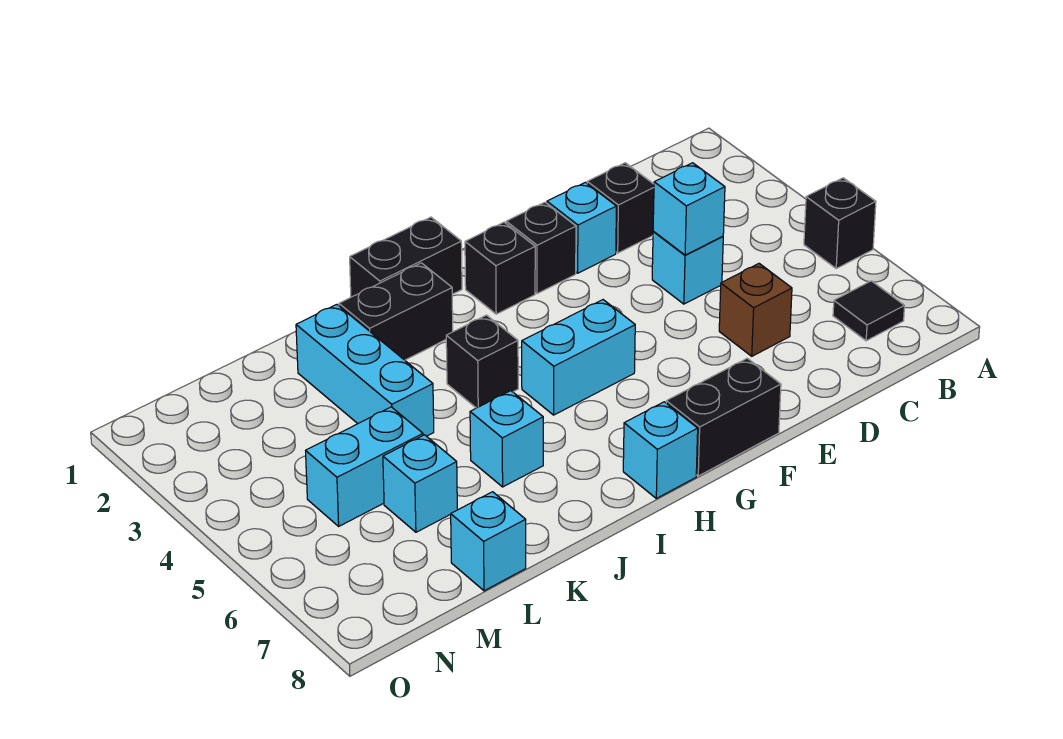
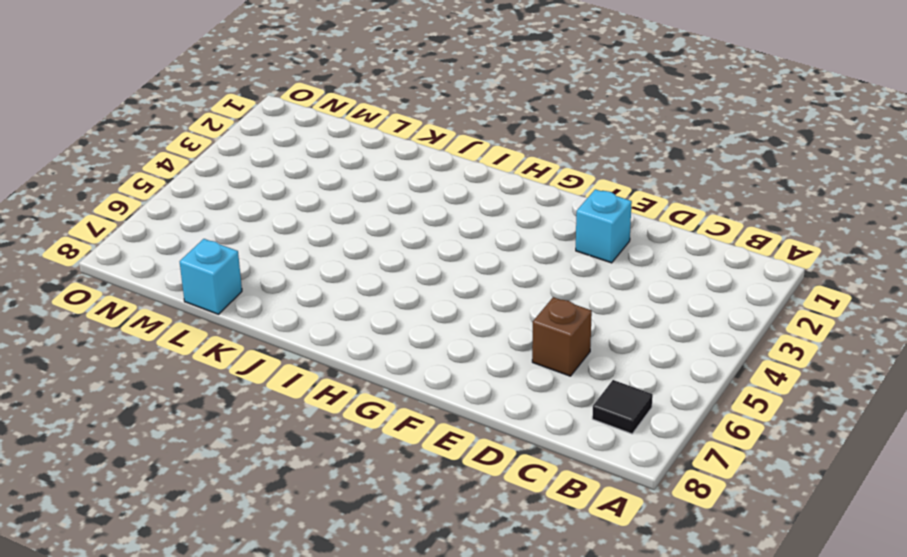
none -> black 1x1 brick [804,178,876,268]
none -> black 1x1 brick [587,163,654,253]
none -> cyan 1x1 brick [652,231,723,304]

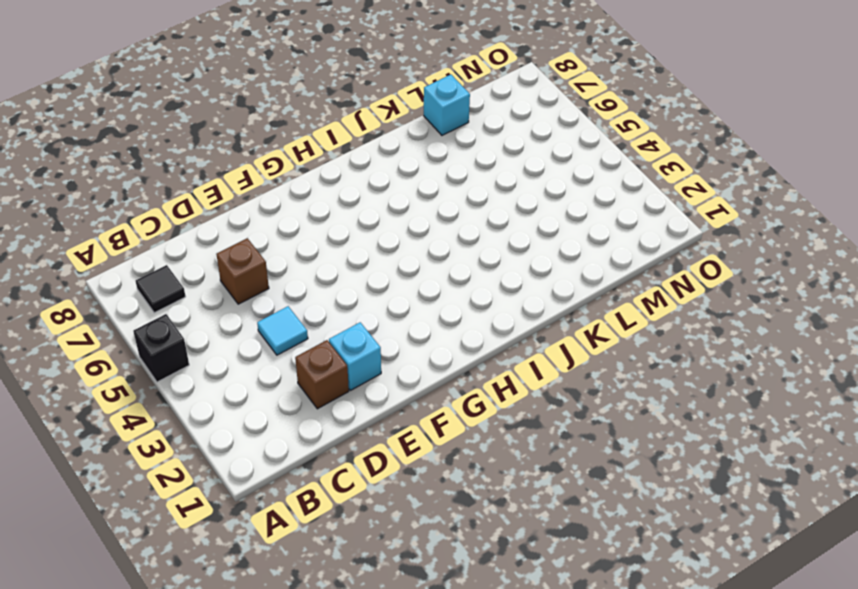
brown 1x1 brick [295,340,349,409] -> black 1x1 brick [587,163,654,253]
cyan 1x1 tile [257,306,308,355] -> cyan 1x1 brick [652,231,723,304]
none -> black 1x1 brick [506,202,576,294]
none -> black 1x2 brick [666,358,781,476]
none -> black 1x1 brick [465,222,535,314]

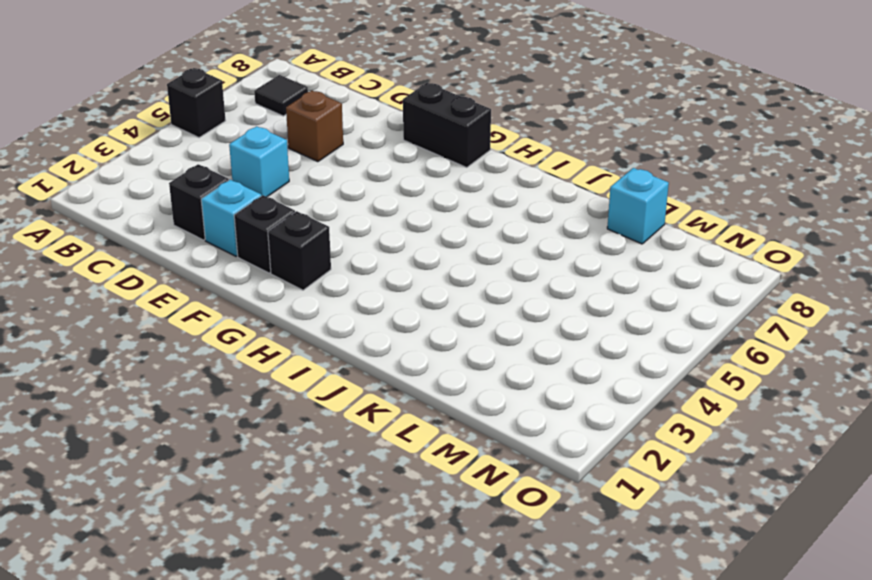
none -> cyan 1x2 brick [522,300,635,415]
none -> black 1x2 brick [350,217,462,297]
none -> cyan 1x1 brick [623,402,698,498]

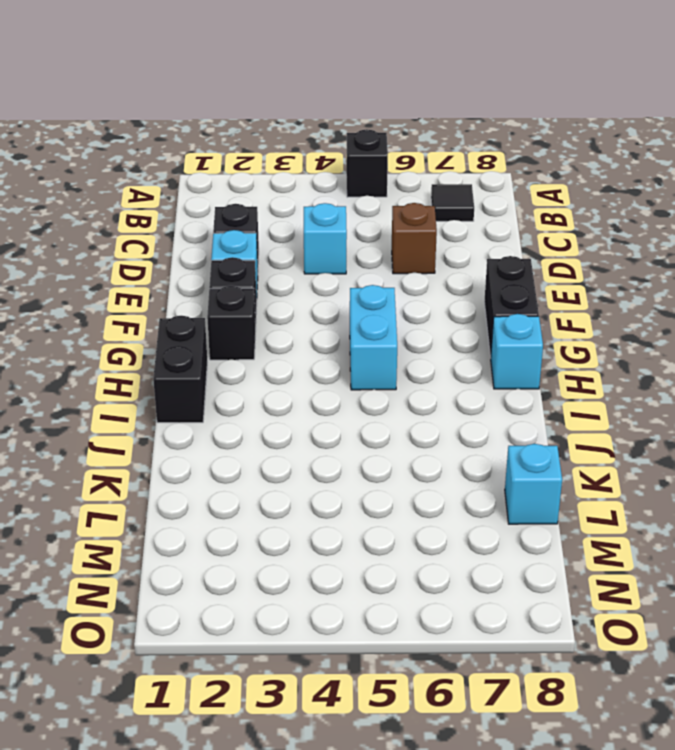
none -> black 1x2 brick [339,263,453,360]
none -> black 1x1 brick [446,315,518,408]
none -> cyan 1x1 brick [470,391,543,487]

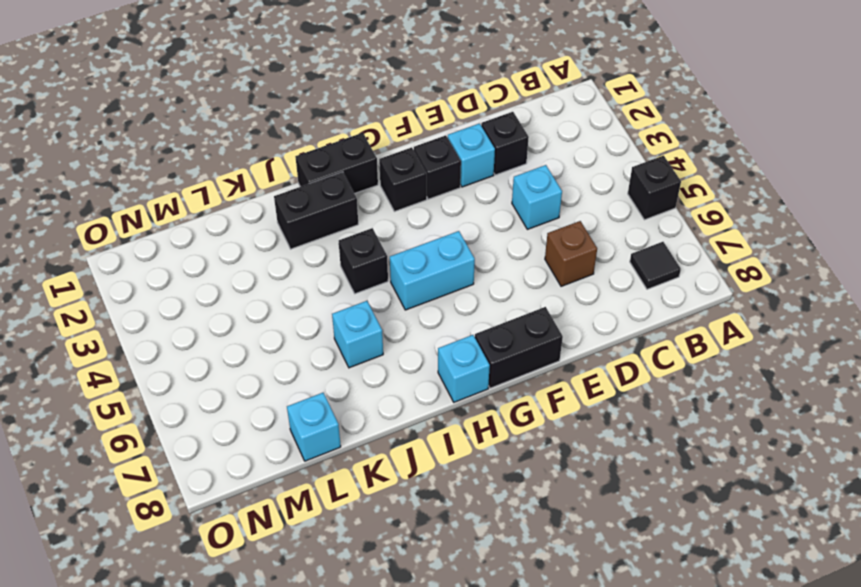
none -> cyan 1x3 brick [296,305,434,436]
none -> cyan 1x2 brick [306,407,423,526]
none -> cyan 1x1 brick [383,435,457,532]

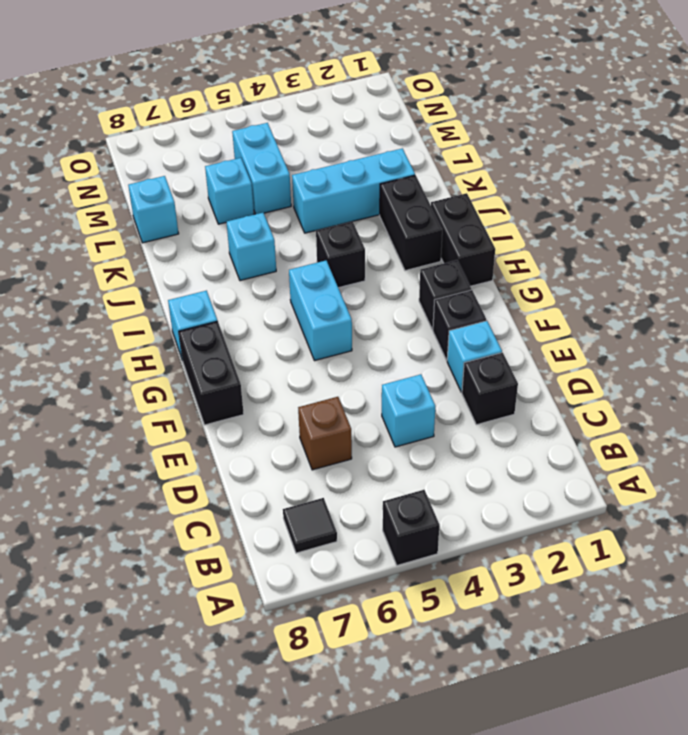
none -> cyan 1x1 brick [653,163,725,255]

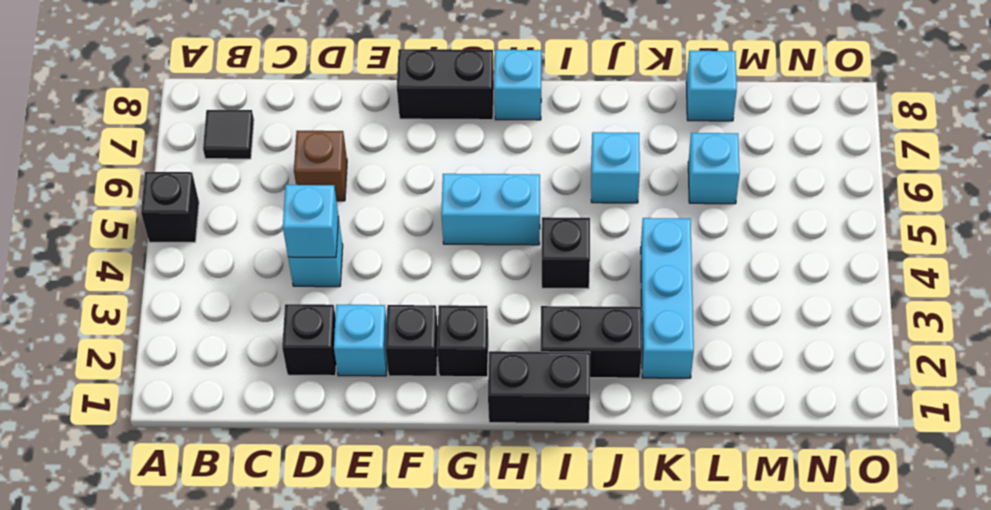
none -> cyan 1x2 brick [306,407,423,526]

